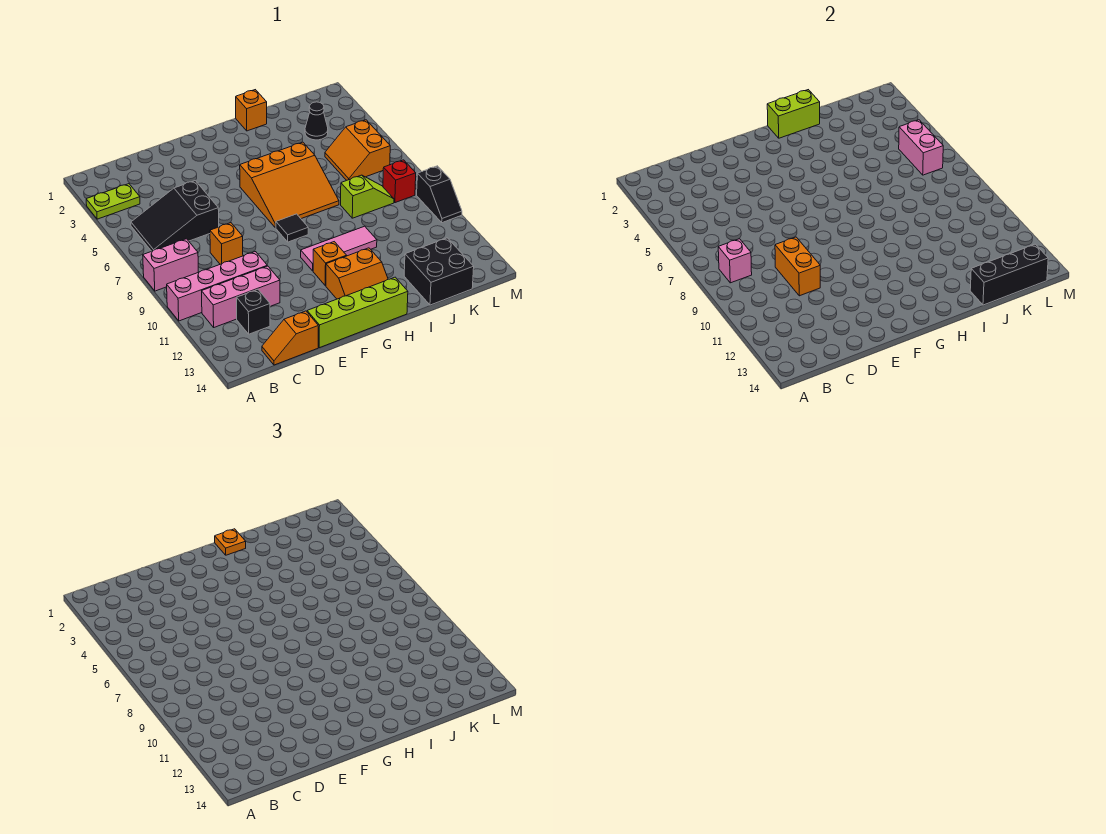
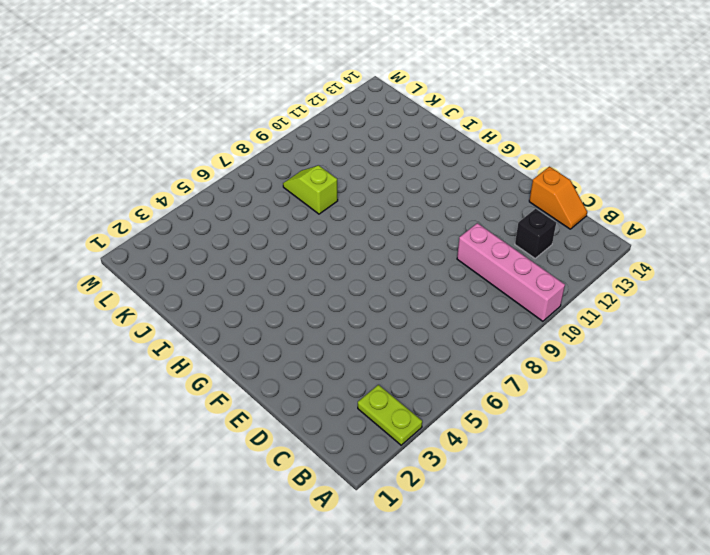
none -> pink 1x2 brick [143,239,198,291]
none -> black 2x3 slope [131,181,219,251]
none -> pink 1x3 brick [202,266,280,327]

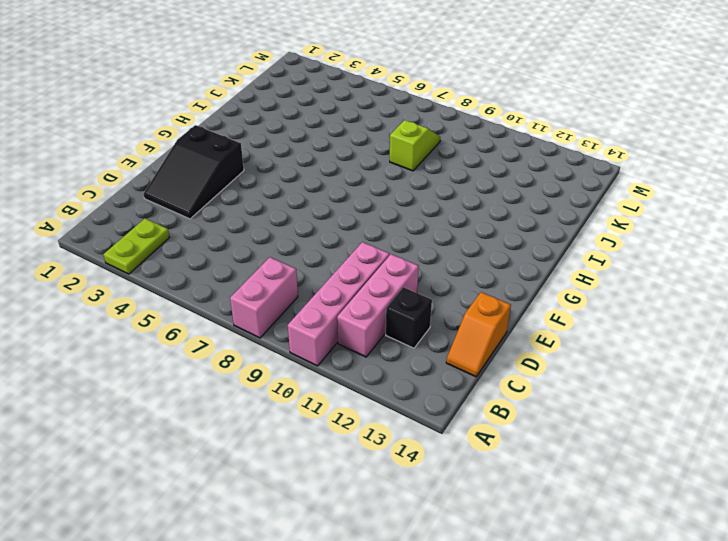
black 2x3 slope [144,125,244,219] -> black 2x3 slope moved to [131,181,219,251]
none -> orange 1x1 brick [210,223,243,264]
none -> lime 1x4 brick [307,277,408,348]
none -> orange 3x3 slope [240,142,339,228]

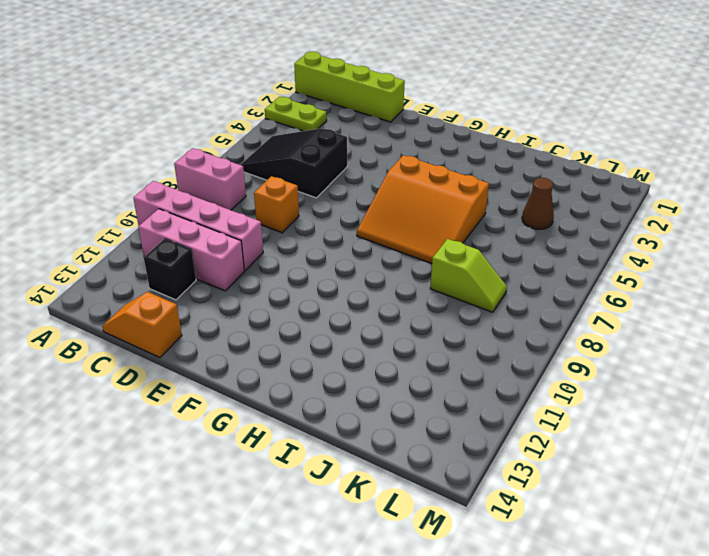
lime 1x4 brick [294,52,405,122] -> lime 1x4 brick moved to [307,277,408,348]
brown 1x1 cone [522,178,554,229] -> none
none -> black 1x1 tile [276,214,308,242]
none -> pink 1x3 tile [301,226,377,271]
none -> orange 1x1 brick [313,242,347,286]

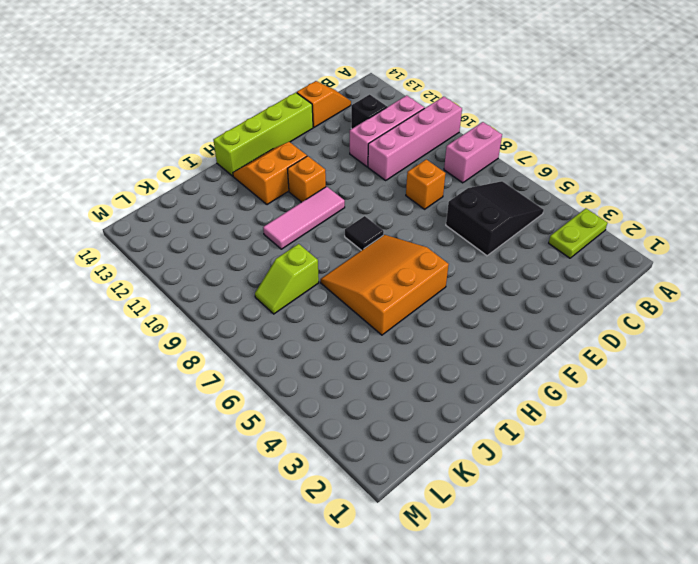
none -> orange 1x1 brick [236,90,267,131]
none -> black 2x2 brick [404,238,474,305]
none -> black 1x1 cone [305,102,328,140]

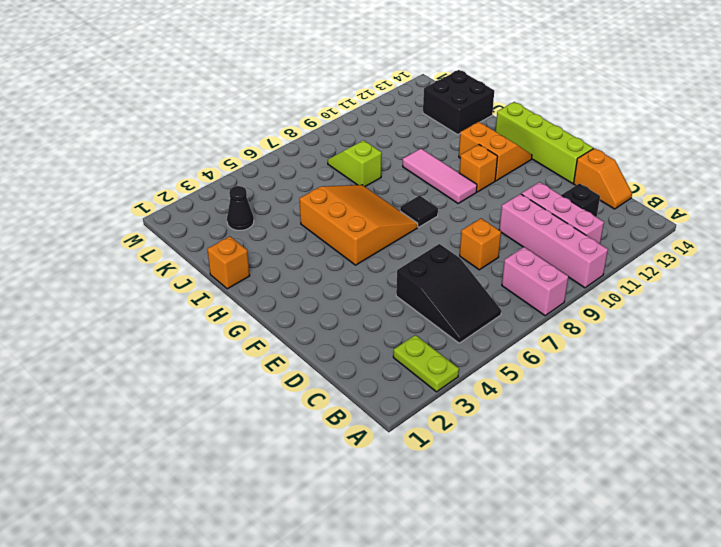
none -> orange 2x2 slope [325,120,390,180]
none -> red 1x1 brick [383,160,416,203]
none -> black 1x2 slope [417,166,462,223]

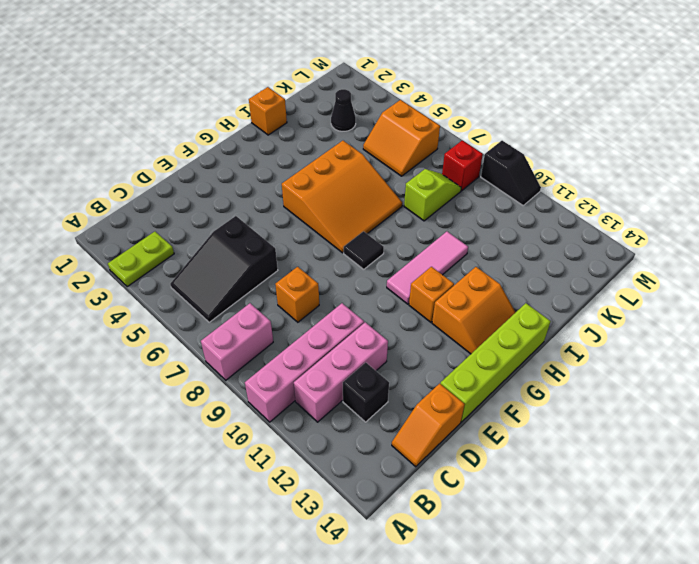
none -> black 2x2 brick [404,238,474,305]
none -> pink 1x1 brick [718,239,752,283]
none -> orange 1x2 brick [775,237,820,296]

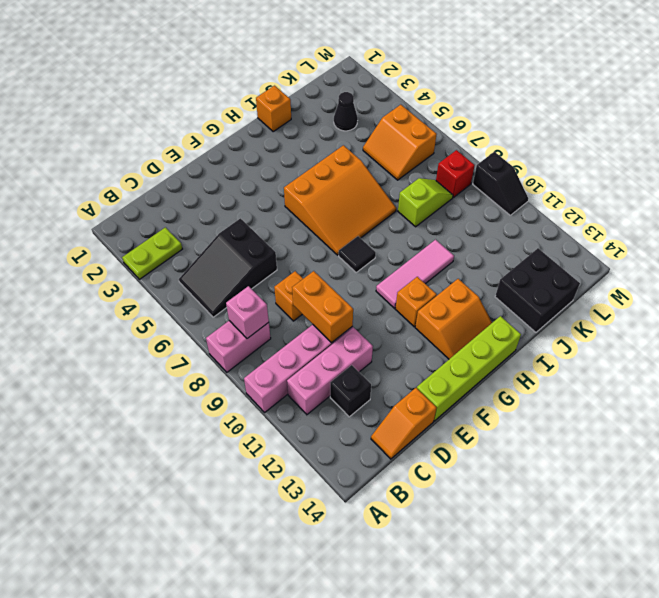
none -> lime 1x2 brick [767,90,820,138]
none -> black 1x3 brick [970,244,1048,305]
none -> pink 1x2 brick [899,120,943,175]

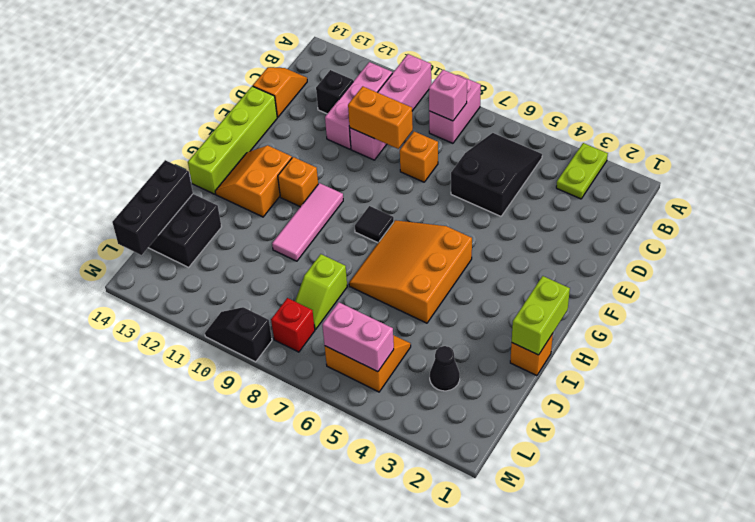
none -> orange 1x1 plate [215,529,246,555]

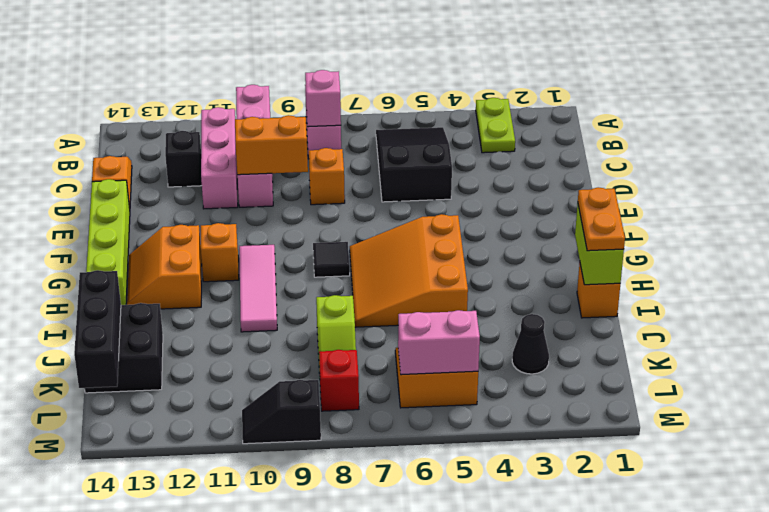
orange 1x2 plate [578,187,625,251] -> orange 1x1 plate [215,529,246,555]

